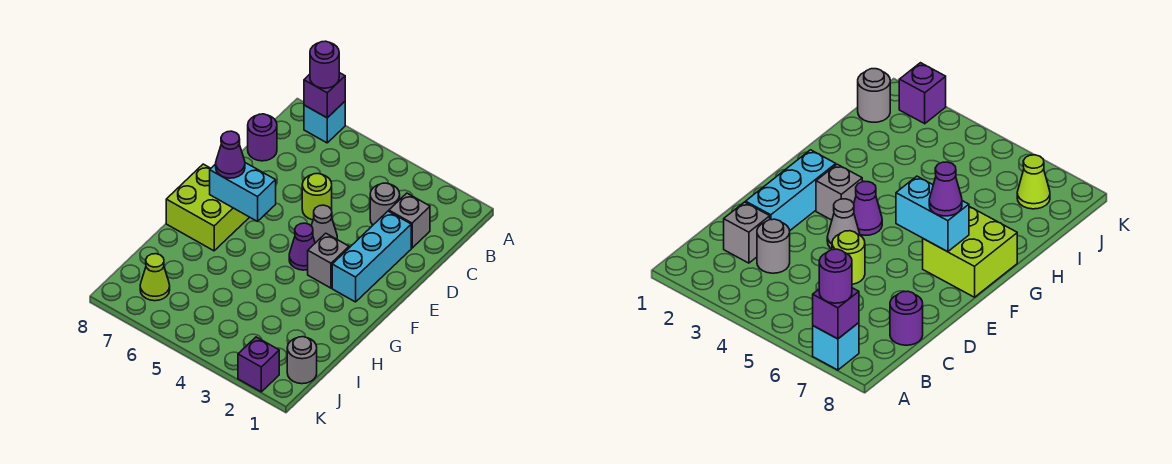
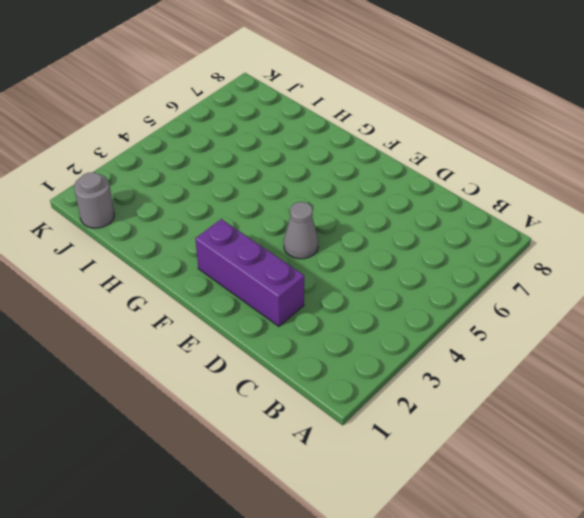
purple 1x3 brick [195,219,304,326] -> cyan 1x3 brick [332,211,411,302]
none -> cyan 1x1 brick [304,102,345,143]
none -> grey 1x1 brick [389,193,430,248]
none -> grey 1x1 round brick [370,183,400,225]

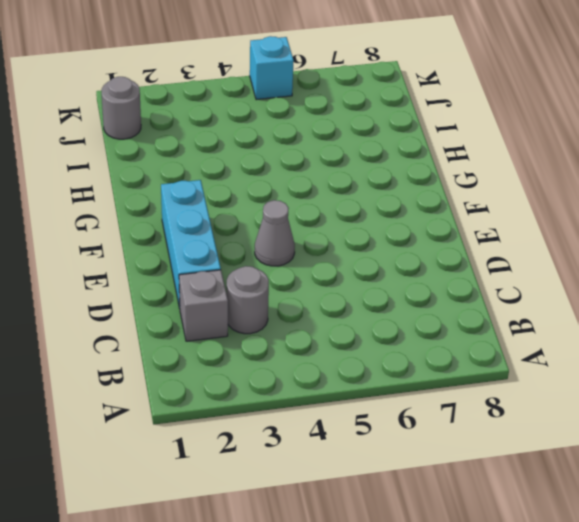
cyan 1x1 brick [250,36,294,100] -> cyan 1x1 brick moved to [304,102,345,143]
none -> purple 1x1 round brick [248,114,277,161]
none -> lime 1x1 round brick [302,174,332,220]
none -> grey 1x1 brick [308,233,349,288]

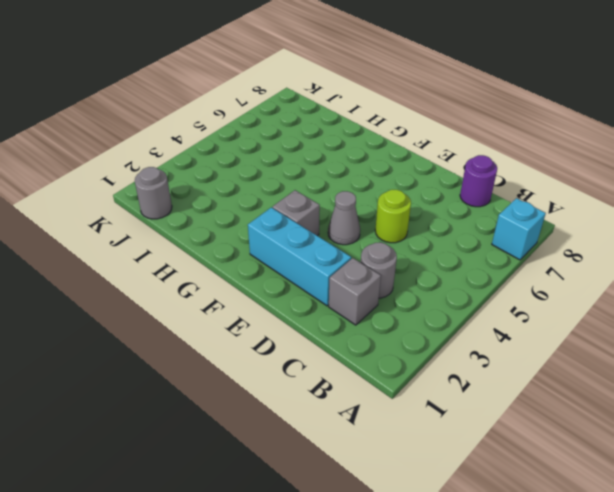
none -> purple 1x1 cone [289,223,315,270]
none -> lime 2x2 brick [166,164,249,251]
none -> lime 1x1 cone [140,254,170,301]

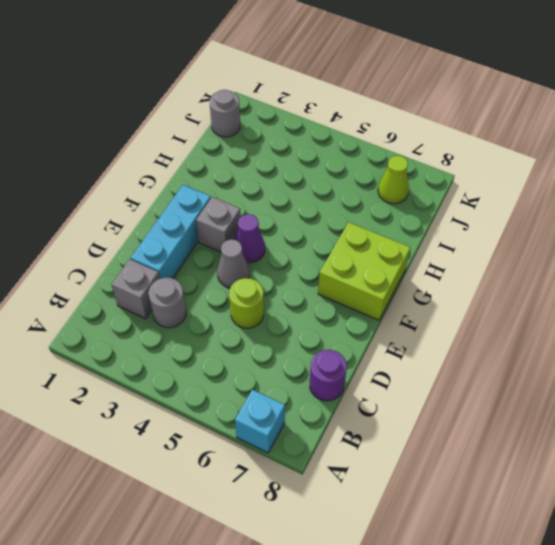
none -> purple 1x1 brick [238,337,279,392]
none -> purple 1x1 brick [304,73,345,118]
none -> cyan 1x2 brick [210,163,276,221]

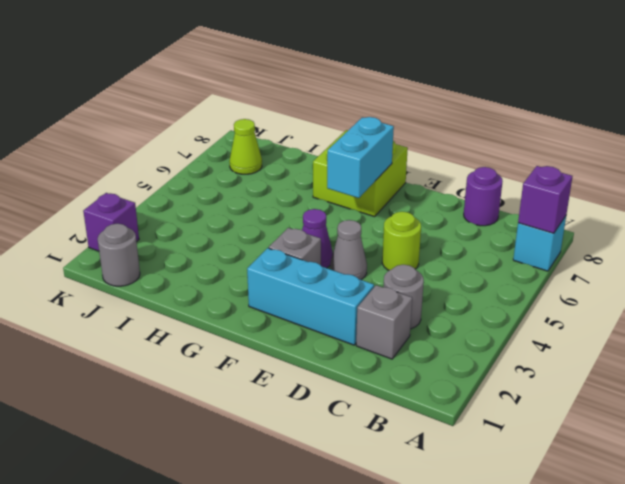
none -> purple 1x1 round brick [310,41,339,88]
none -> purple 1x1 cone [216,131,245,178]

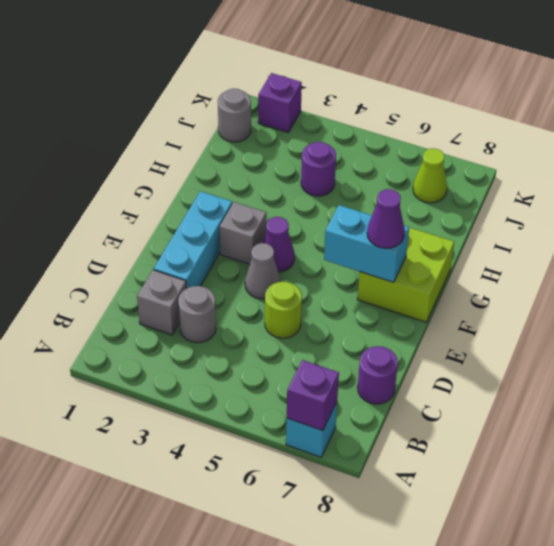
purple 1x1 round brick [301,142,336,196] -> purple 1x1 round brick moved to [310,41,339,88]

